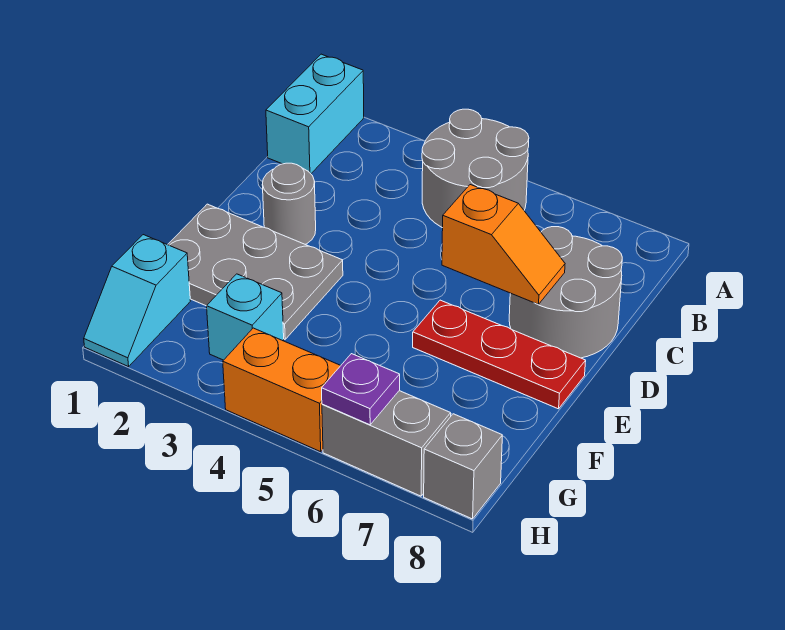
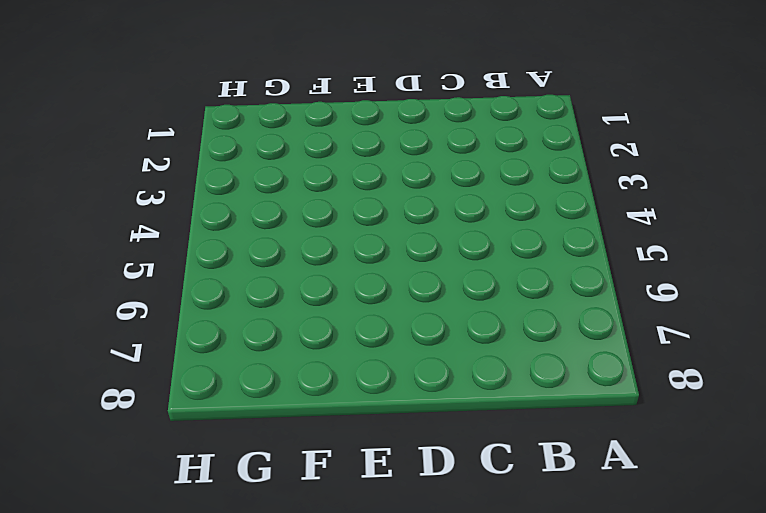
none -> cyan 1x2 brick [266,54,364,174]
none -> grey 2x2 round brick [422,109,529,228]
none -> grey 2x2 round brick [509,227,622,358]

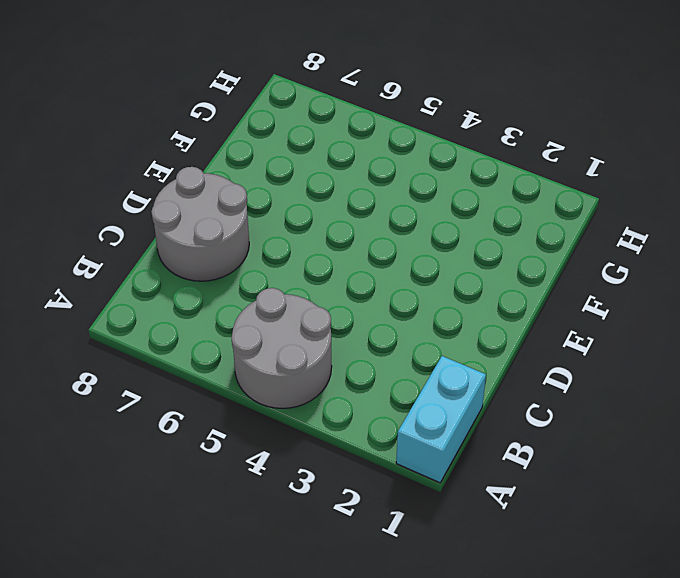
none -> grey 1x1 round brick [262,163,316,244]
none -> grey 2x3 plate [168,204,343,339]
none -> red 1x3 plate [413,300,586,409]

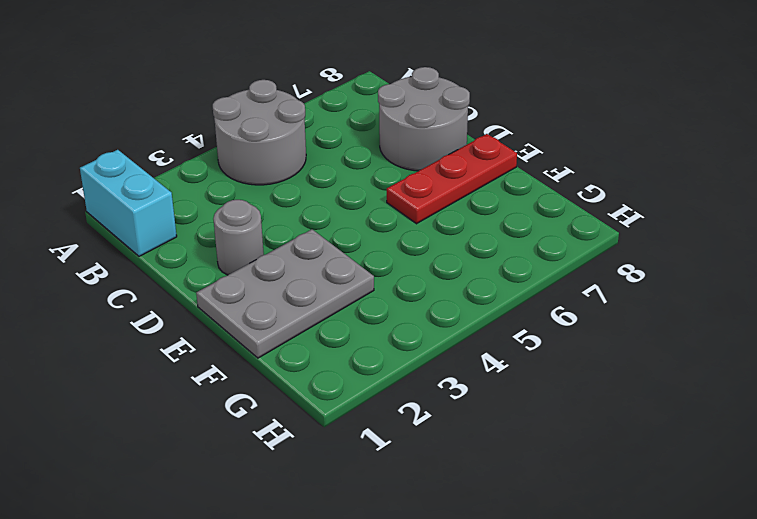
none -> cyan 1x2 slope [84,235,190,367]
none -> cyan 1x1 brick [207,274,284,360]
none -> orange 1x2 brick [223,328,341,452]

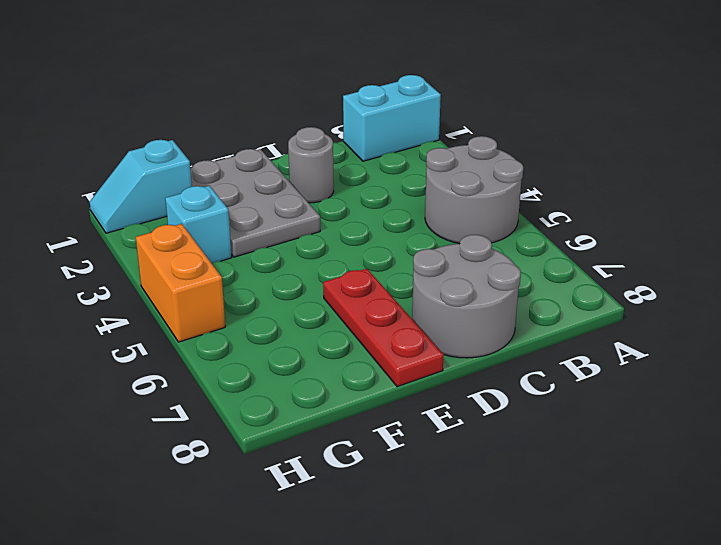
none -> grey 1x2 brick [322,391,451,496]
none -> grey 1x1 brick [424,414,502,519]
none -> orange 1x2 slope [442,185,565,304]

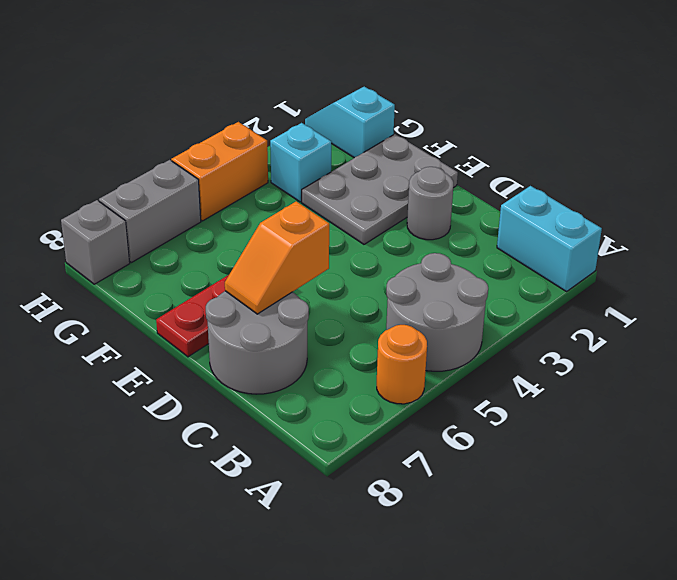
orange 1x1 round brick [377,325,427,404] -> none
none -> purple 1x1 plate [322,354,400,425]

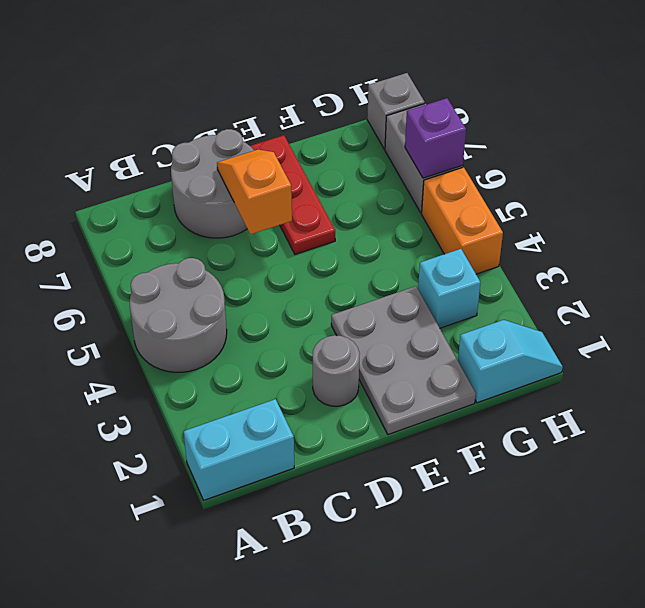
purple 1x1 brick [405,98,466,178] -> purple 1x1 plate [322,354,400,425]

